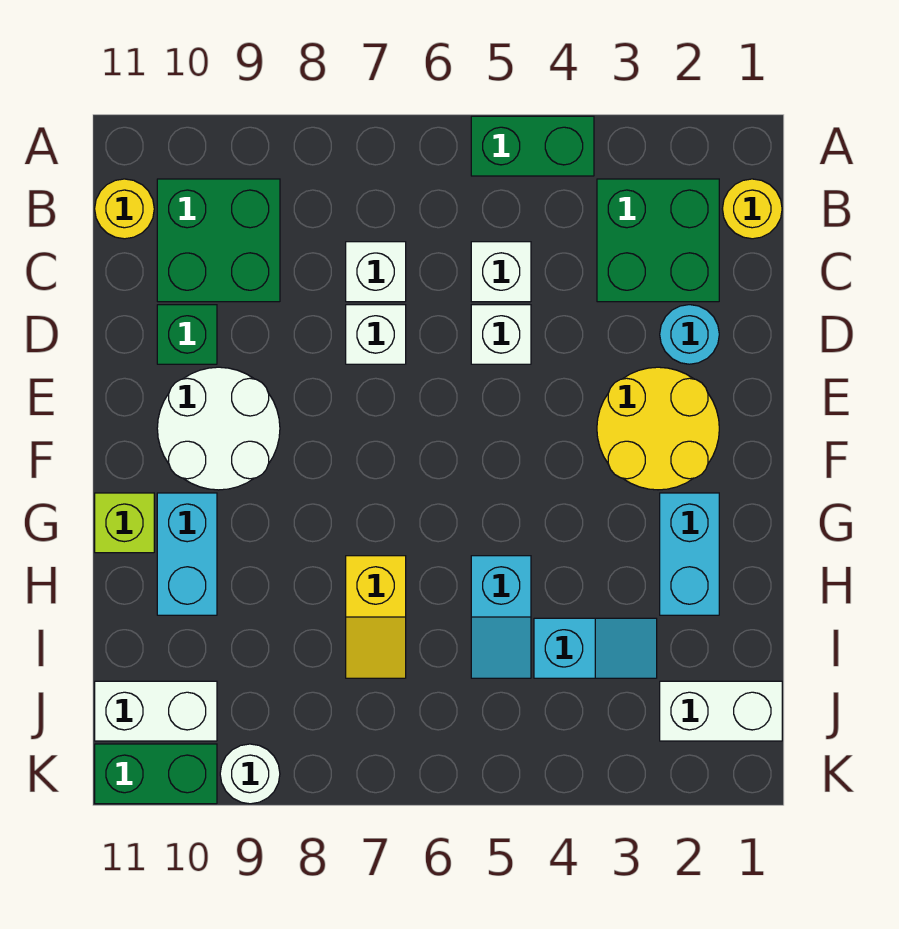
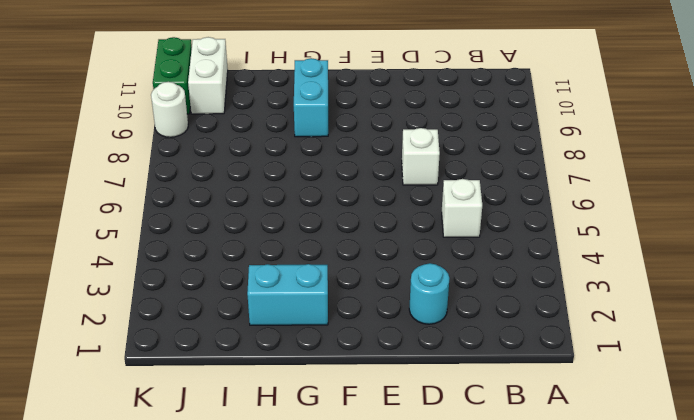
cyan 1x2 brick [294,58,328,137] -> cyan 1x2 brick turned to [157,493,217,615]
none -> green 1x2 brick [471,116,594,176]
none -> yellow 1x1 round brick [722,179,782,239]
none -> green 2x2 brick [597,179,719,302]

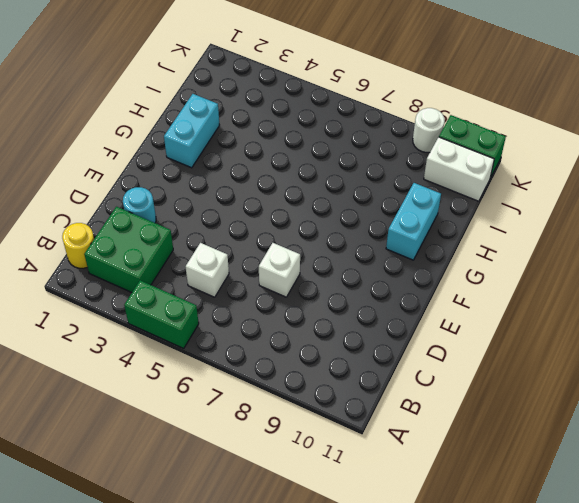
none -> green 2x2 brick [157,179,280,302]
none -> yellow 1x1 round brick [95,179,154,239]
none -> white 1x1 brick [346,242,406,302]

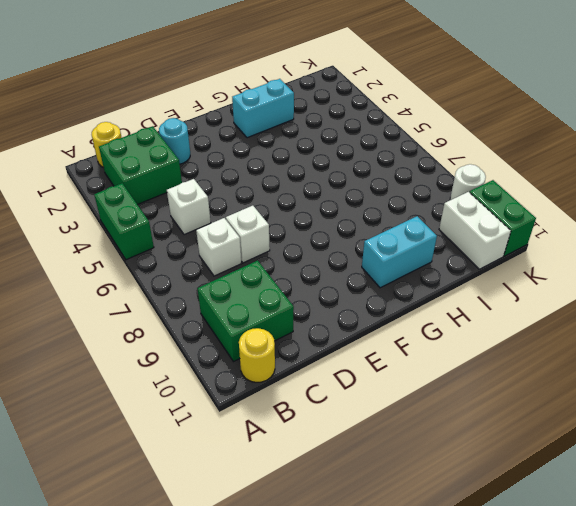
none -> white 1x1 brick [471,305,531,364]
none -> green 1x1 brick [157,305,217,364]
none -> yellow 2x2 round brick [597,367,719,490]

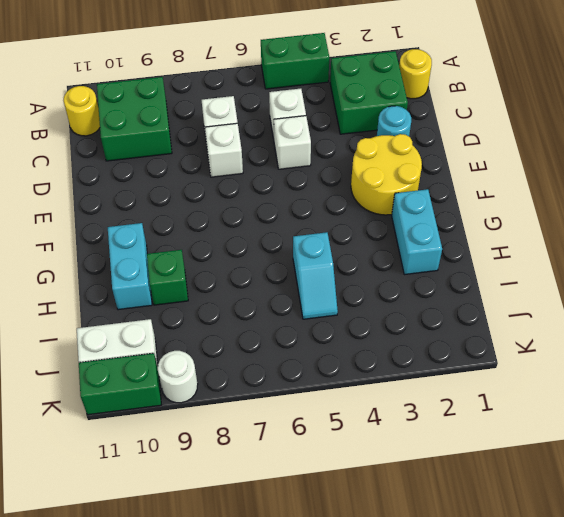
green 1x1 brick [147,250,188,305] -> green 1x1 brick moved to [157,305,217,364]
none -> white 2x2 round brick [157,367,280,490]
none -> lime 1x1 brick [95,493,154,553]
none -> yellow 1x2 slope [346,556,406,678]

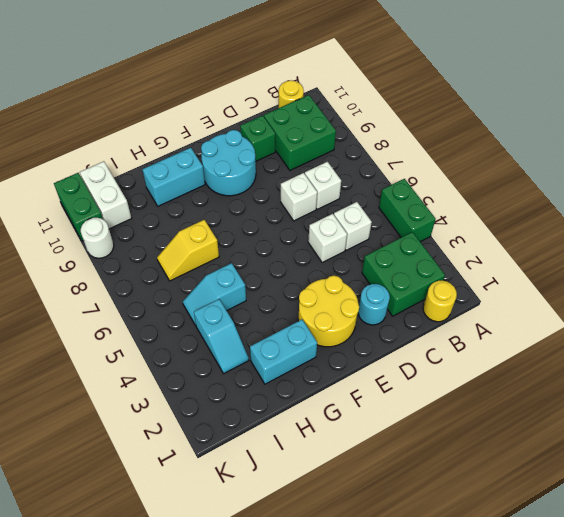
cyan 2x2 round brick [201,130,256,196] -> white 2x2 round brick [157,367,280,490]
none -> lime 1x1 brick [95,493,154,553]
none -> white 1x2 brick [660,681,782,741]

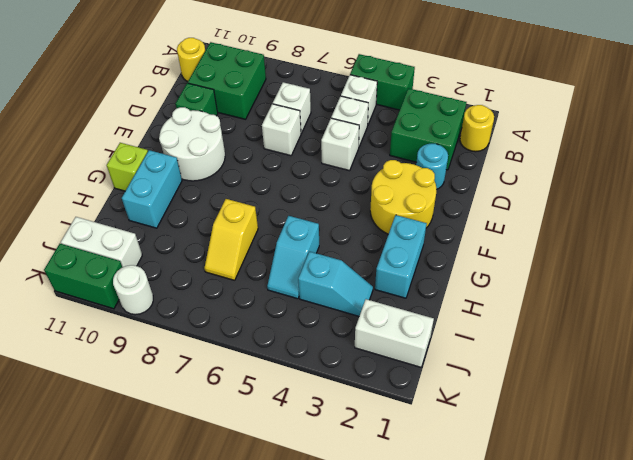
white 1x1 brick [341,75,377,124] -> none

